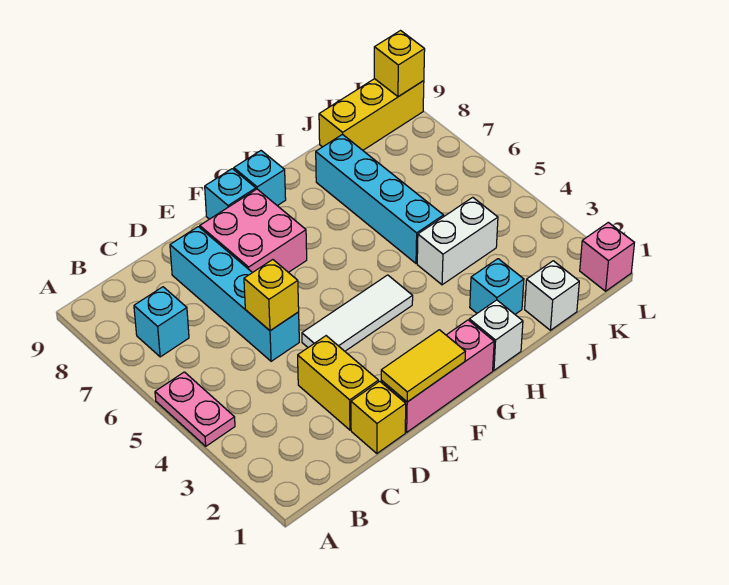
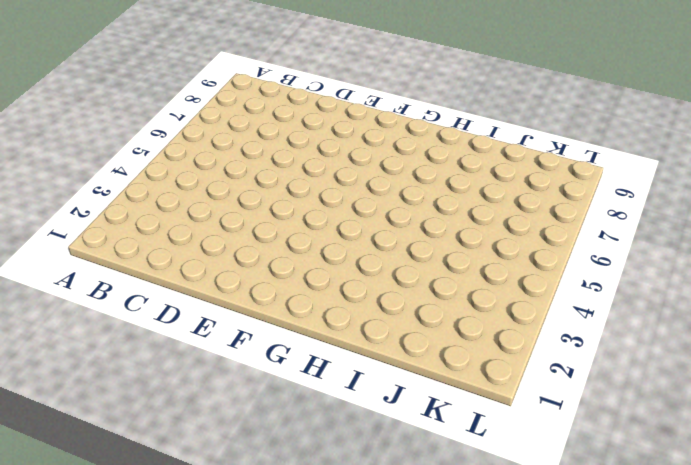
none -> pink 1x2 plate [155,372,235,446]
none -> cyan 1x1 brick [134,287,189,357]
none -> yellow 1x1 brick [351,381,406,453]

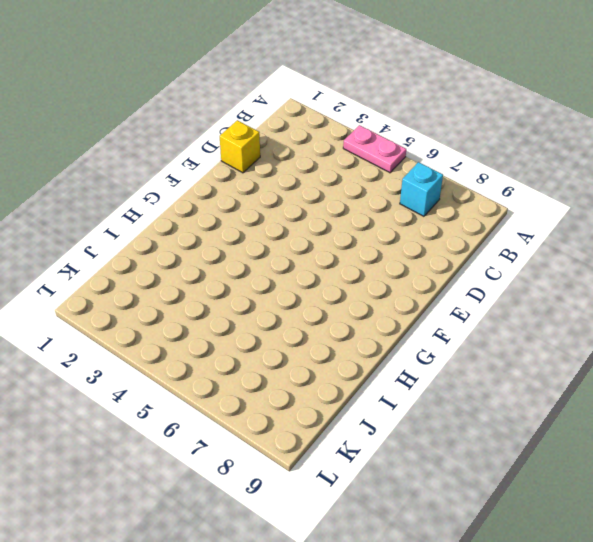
none -> yellow 1x2 brick [298,336,378,430]
none -> cyan 1x4 brick [170,227,299,361]
none -> pink 1x3 brick [381,320,494,432]

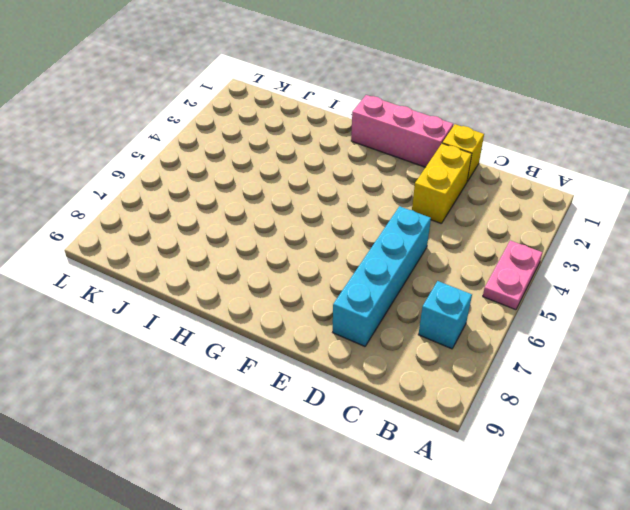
none -> white 1x3 tile [302,275,413,351]
none -> pink 2x2 brick [200,189,307,273]
none -> cyan 1x1 brick [205,169,256,219]

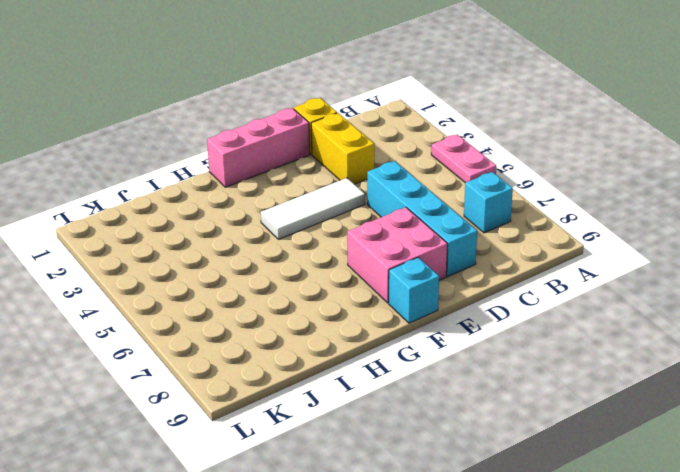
none -> cyan 1x1 brick [234,151,286,206]
none -> white 1x1 brick [469,300,523,370]
none -> cyan 1x1 brick [470,259,524,314]

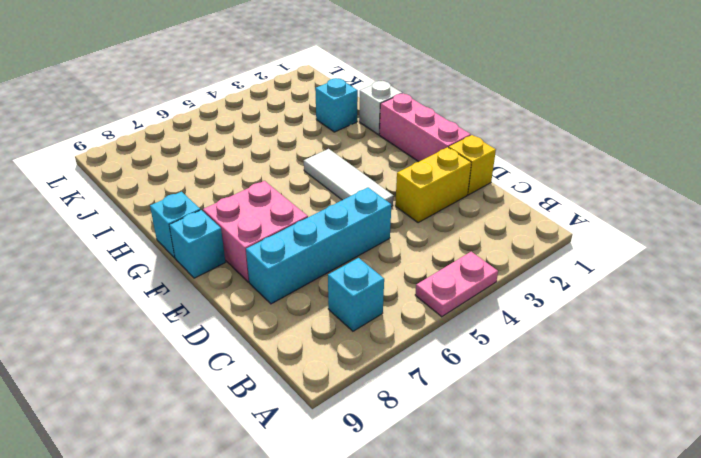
none -> white 1x2 brick [417,197,498,285]
none -> cyan 1x4 brick [316,134,444,263]
none -> white 1x1 brick [525,261,579,330]

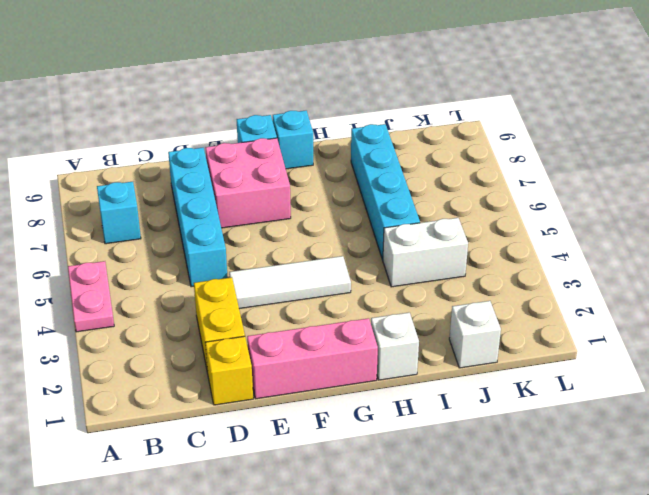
none -> cyan 1x1 brick [470,259,524,314]
none -> yellow 1x3 brick [319,79,424,150]
none -> pink 1x1 brick [580,222,634,291]

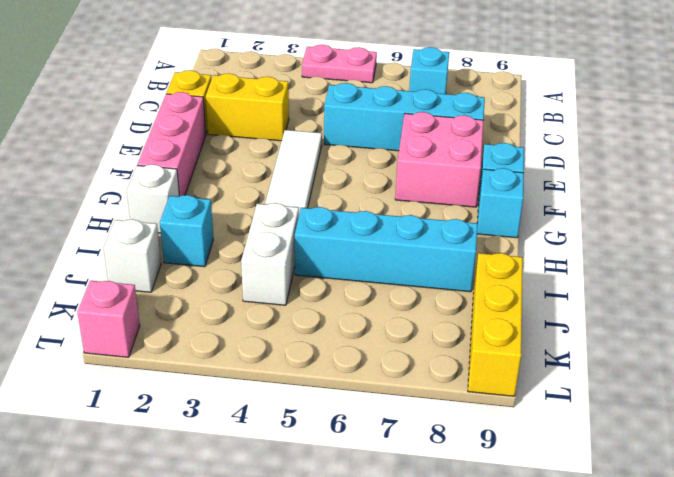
none -> yellow 1x1 brick [244,260,299,331]
none -> yellow 1x2 tile [381,330,465,402]
none -> yellow 1x1 brick [374,31,425,97]

